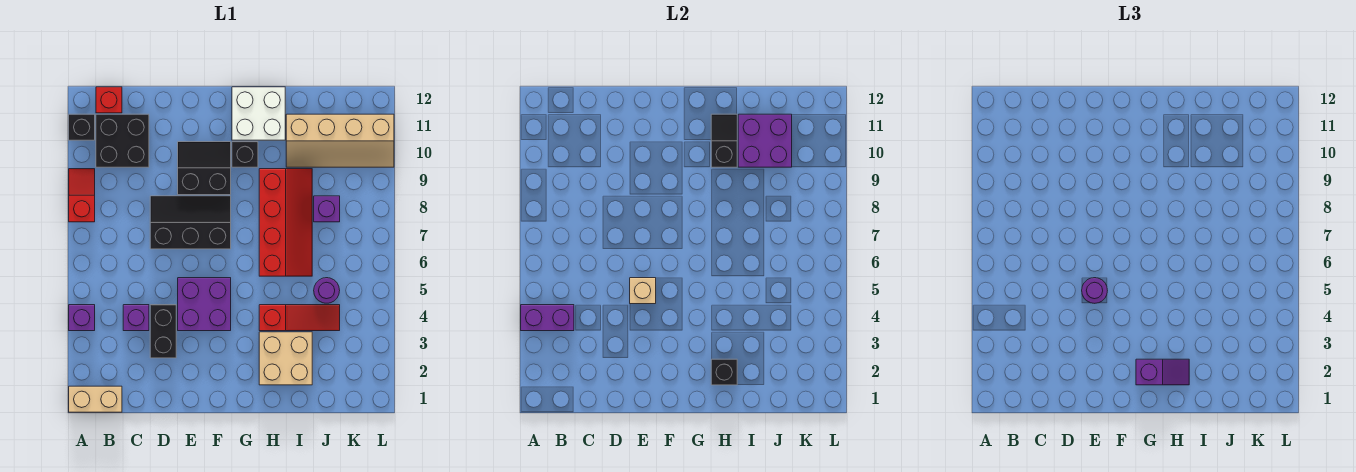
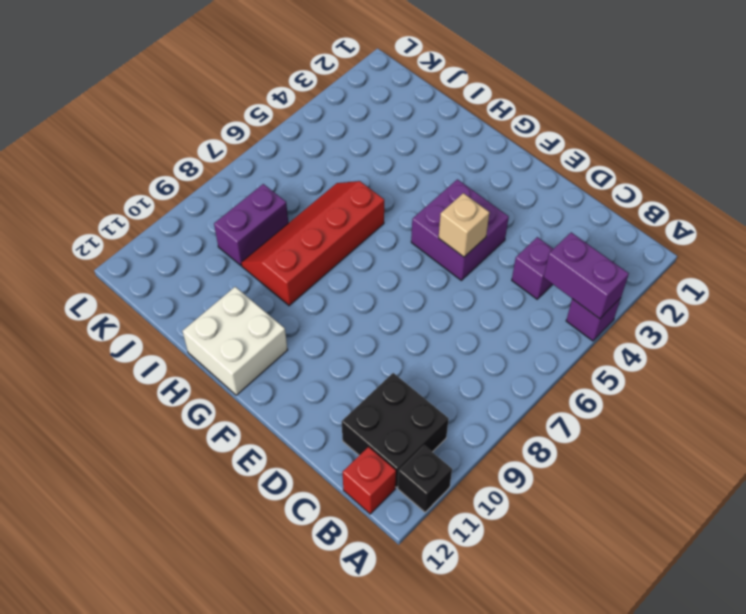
purple 1x2 brick [214,184,288,265] -> purple 1x1 brick [314,196,340,222]
none -> tan 1x2 brick [69,386,122,412]
none -> red 1x2 slope [69,169,95,222]
none -> black 1x2 brick [150,305,176,358]

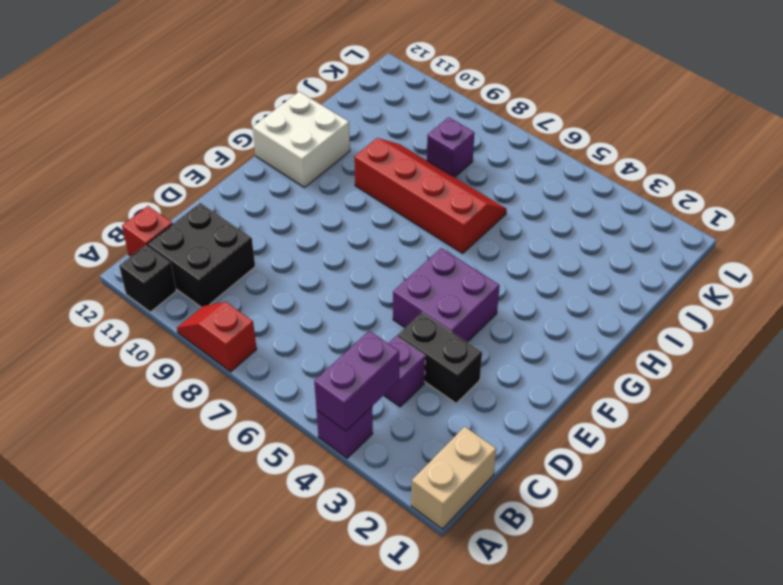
none -> black 2x3 slope [150,196,231,249]
none -> black 2x2 slope [178,142,231,195]
none -> black 1x1 brick [232,142,258,167]

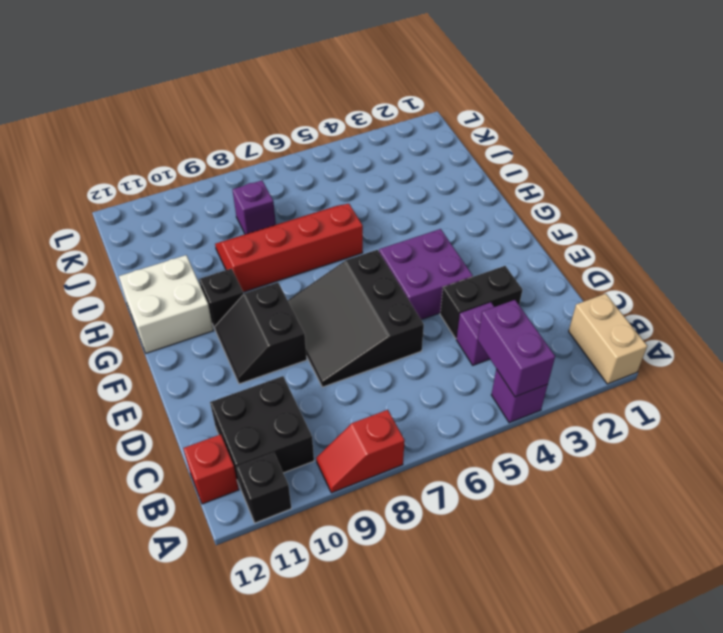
black 3x3 slope [288,250,424,387] -> black 2x3 slope [150,196,231,249]
none -> tan 2x2 brick [259,332,312,385]
none -> red 1x3 slope [259,305,340,331]
none -> tan 2x4 slope [286,114,394,167]

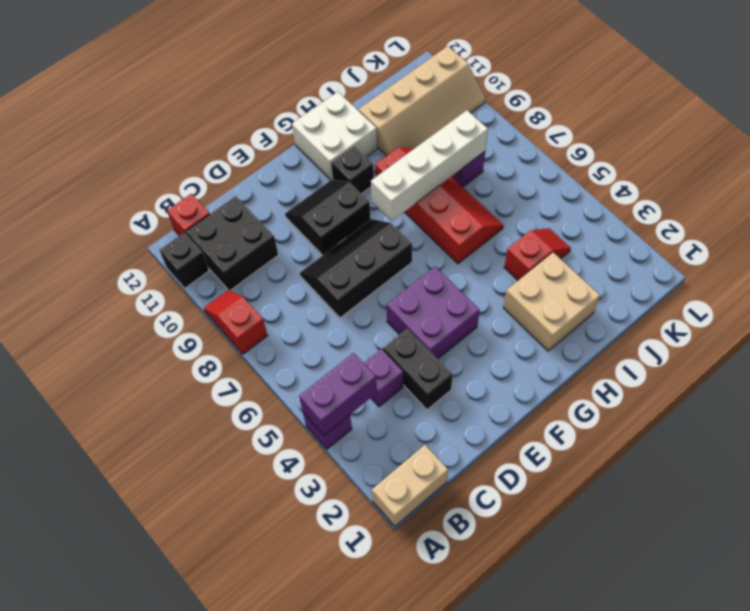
white 1x4 brick [371,110,488,221] -> none
red 1x2 slope [504,228,571,280] -> red 1x3 slope [259,305,340,331]
none -> purple 1x1 round brick [314,278,340,303]
none -> tan 1x1 brick [630,278,656,304]
none -> black 1x1 brick [711,359,737,385]

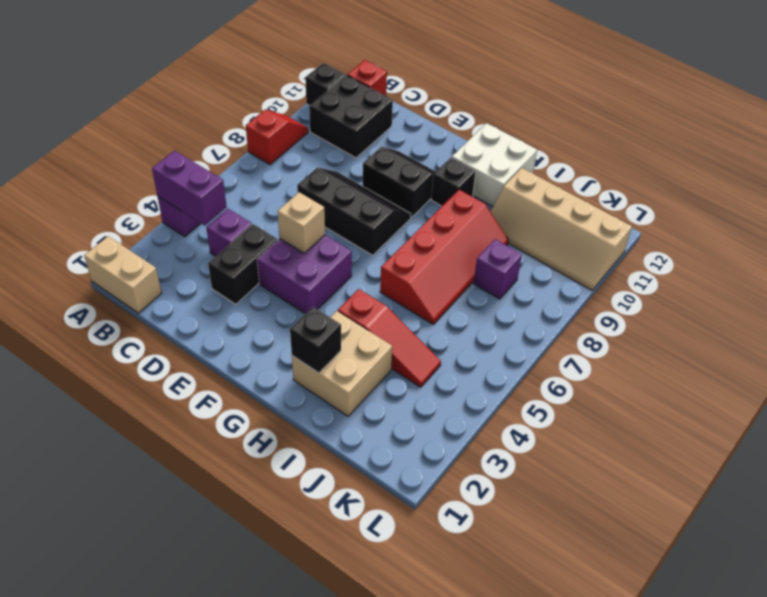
none -> purple 1x1 round brick [314,278,340,303]
none -> black 1x2 slope [711,114,737,167]
none -> purple 2x2 brick [738,114,792,167]

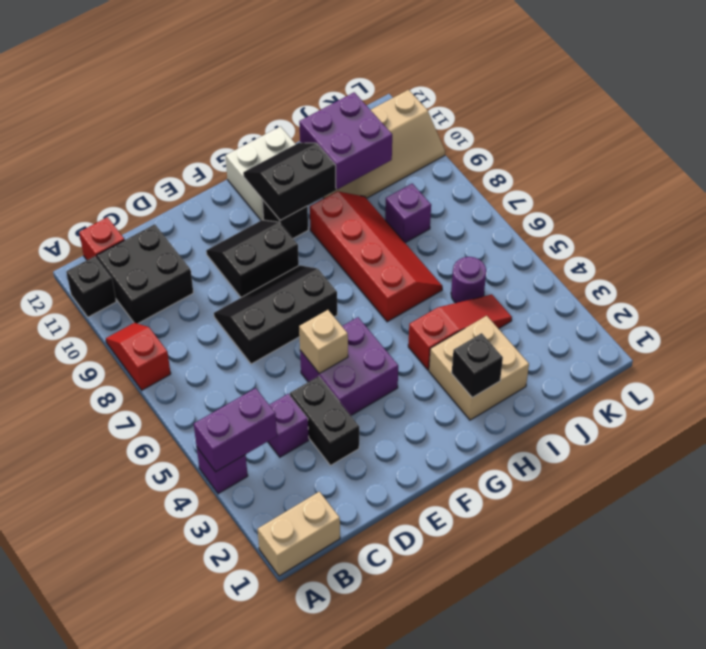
black 2x2 slope [243,143,336,220] -> black 1x2 slope [711,114,737,167]
none -> purple 1x1 round brick [1082,278,1107,303]
none -> purple 1x2 slope [1136,359,1189,385]

